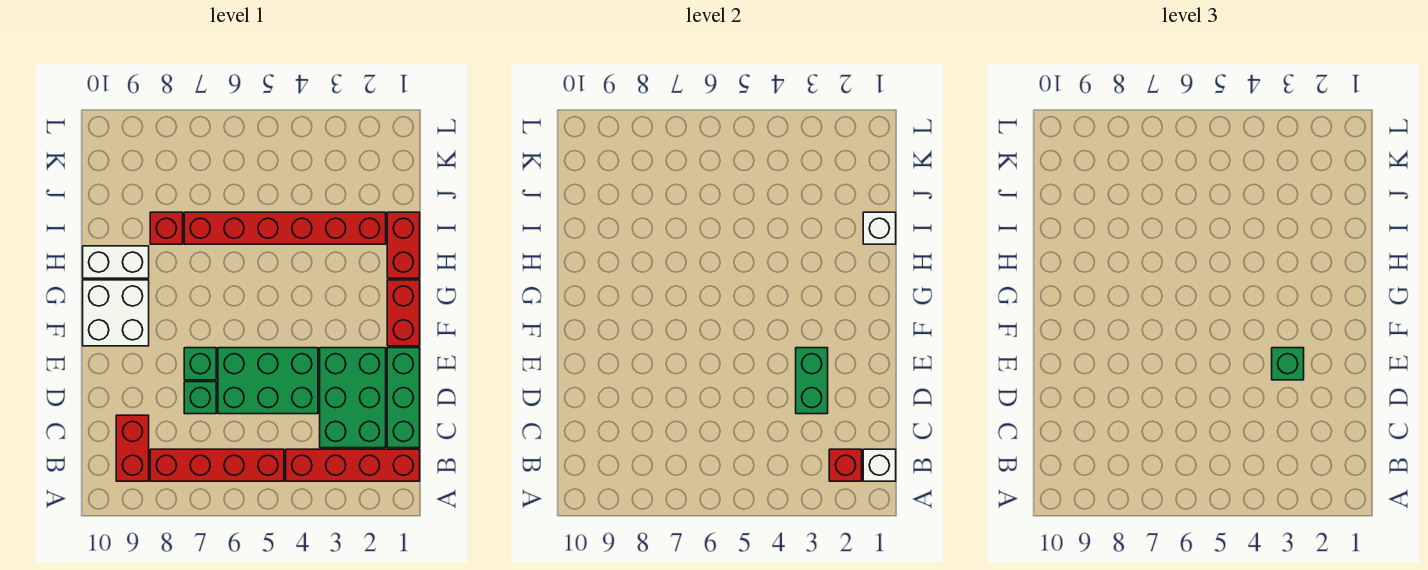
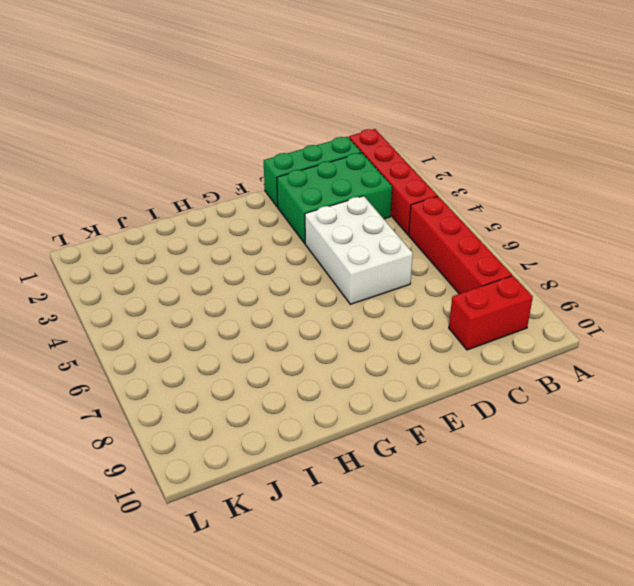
white 2x3 brick [305,196,413,304] -> green 2x3 brick [218,348,318,414]
none -> green 1x1 brick [184,382,216,414]
none -> green 1x1 brick [184,348,216,380]
none -> red 1x2 brick [387,280,420,346]

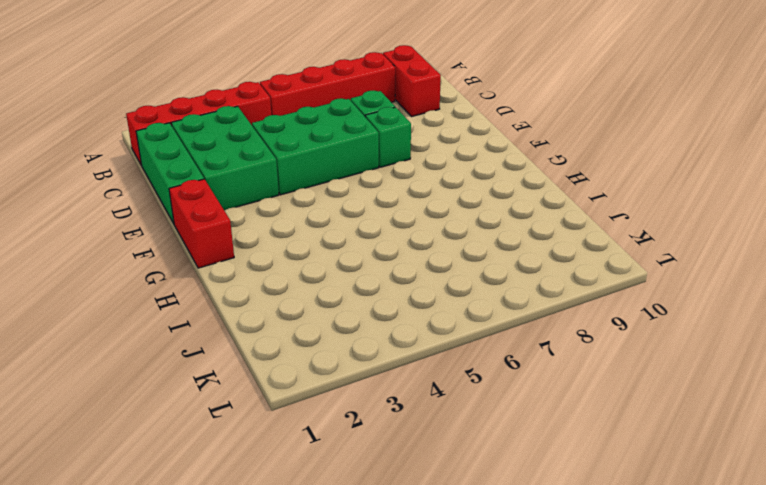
none -> white 2x2 brick [83,280,149,346]
none -> red 1x2 brick [387,212,420,278]
none -> white 1x2 brick [83,246,149,278]

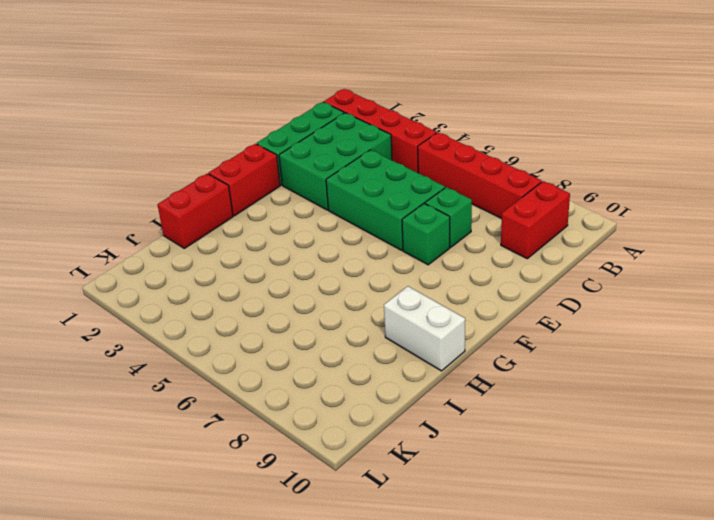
none -> white 2x2 brick [83,280,149,346]
none -> red 1x6 brick [184,212,386,244]
none -> red 1x1 brick [150,212,183,244]

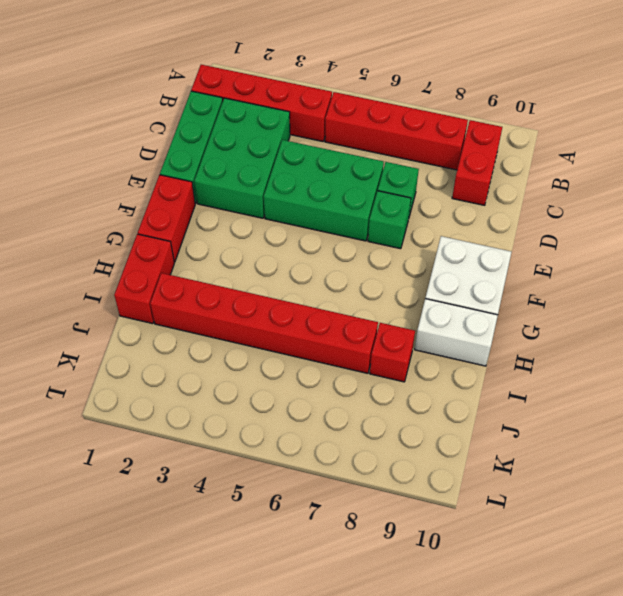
none -> white 1x1 brick [863,449,896,481]
none -> red 1x1 brick [829,449,862,481]
none -> green 1x2 brick [796,348,828,414]

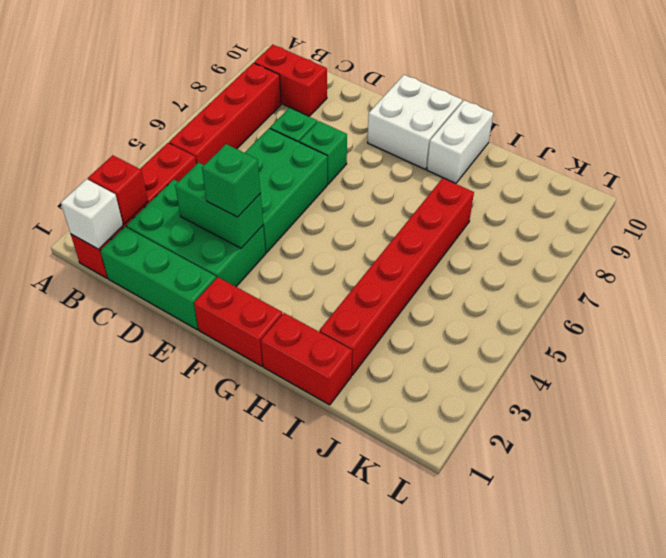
none -> red 1x1 brick [150,212,183,244]
none -> white 1x1 brick [863,212,896,244]

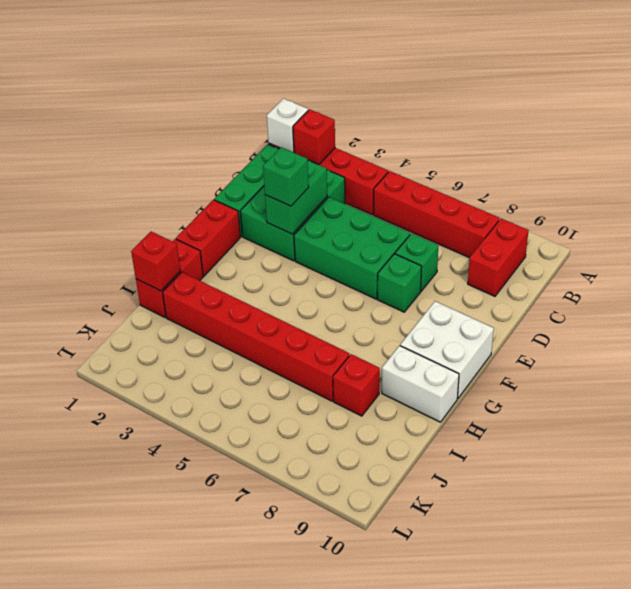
red 1x1 brick [131,232,180,291] -> white 1x1 brick [863,212,896,244]

